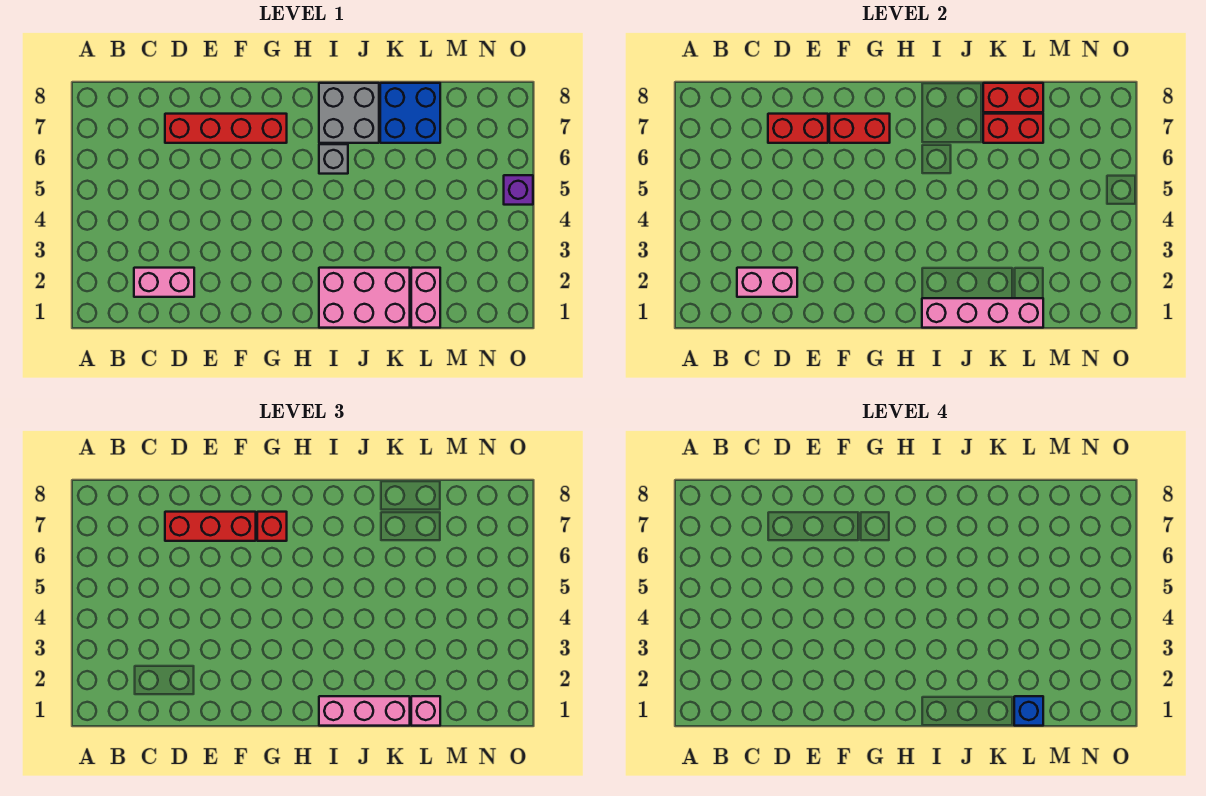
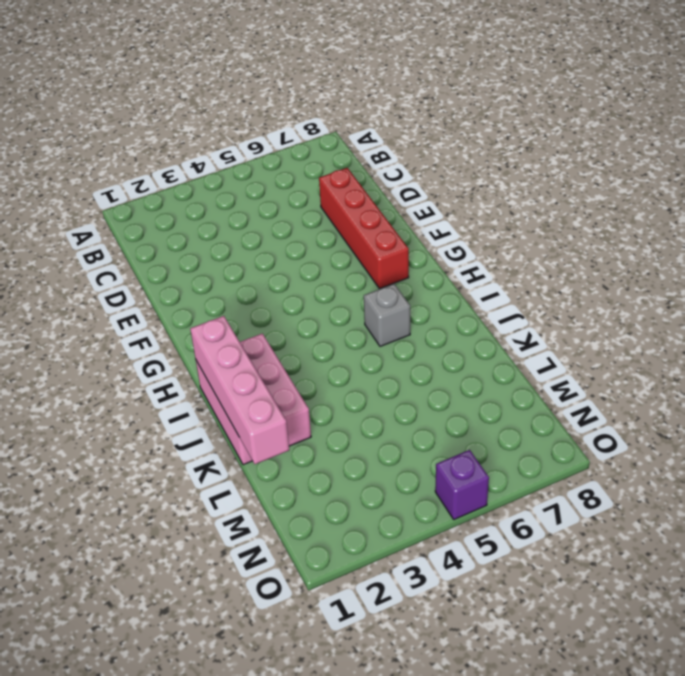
none -> pink 1x2 brick [134,268,194,297]
none -> grey 2x2 brick [319,83,379,143]
none -> blue 2x2 brick [380,83,440,143]

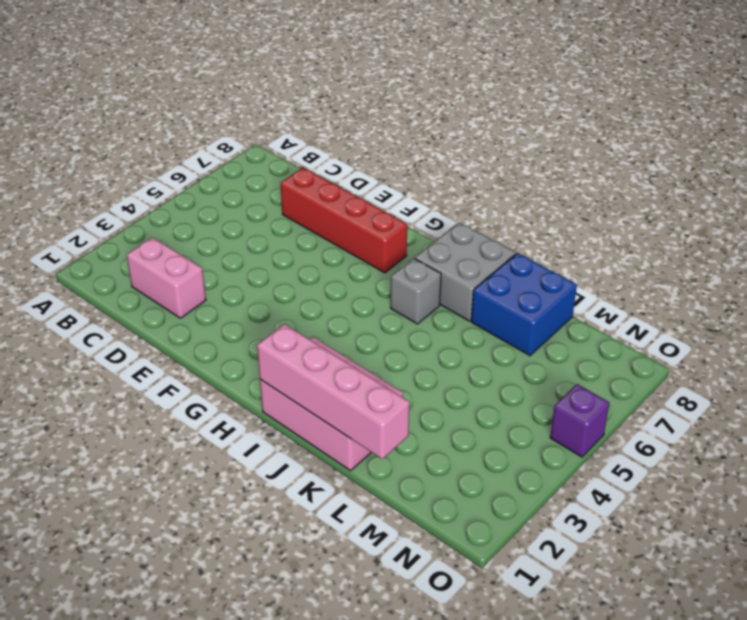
none -> pink 1x2 brick [411,268,440,328]
none -> pink 1x2 brick [737,268,797,297]
none -> red 1x2 brick [768,114,828,143]

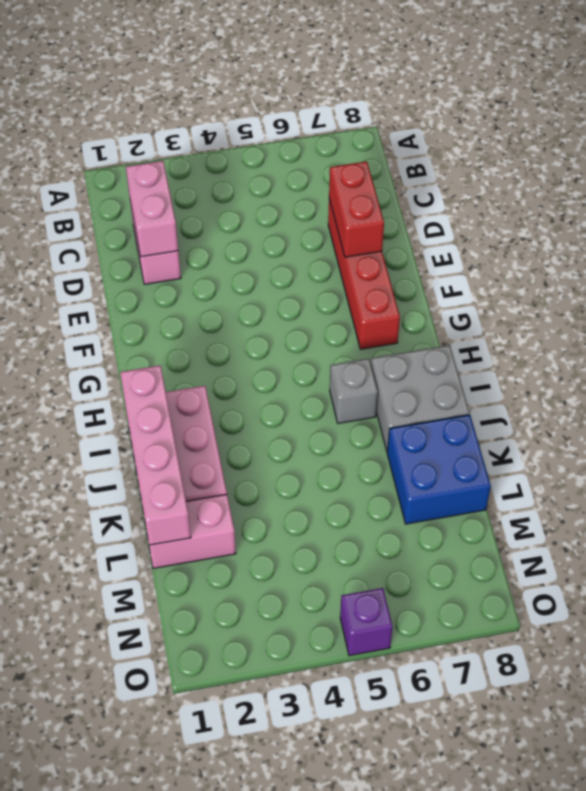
none -> red 1x2 brick [829,114,890,143]
none -> red 1x2 brick [983,114,1043,143]
none -> red 1x2 brick [983,83,1043,112]

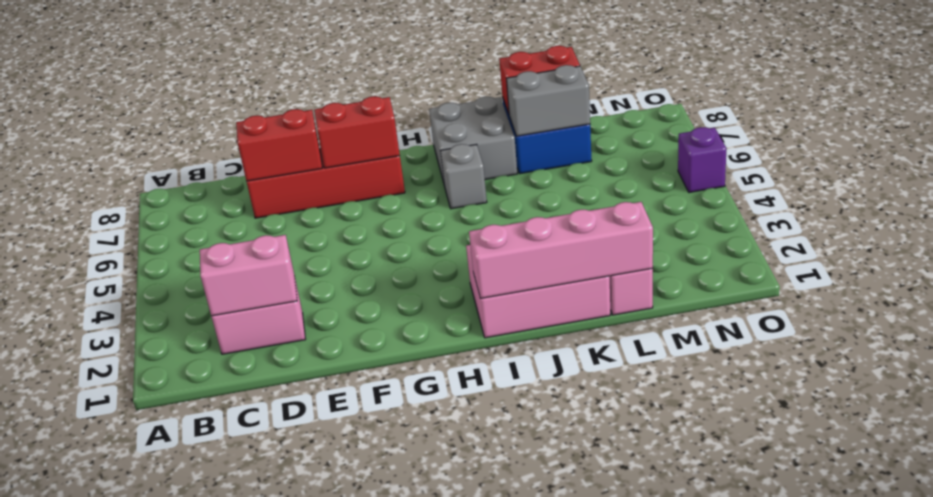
grey 1x2 brick [506,65,590,136] -> red 1x2 brick [983,114,1043,143]
none -> red 1x3 brick [165,512,256,541]
none -> red 1x1 brick [257,512,287,541]
none -> pink 1x3 brick [319,696,410,726]

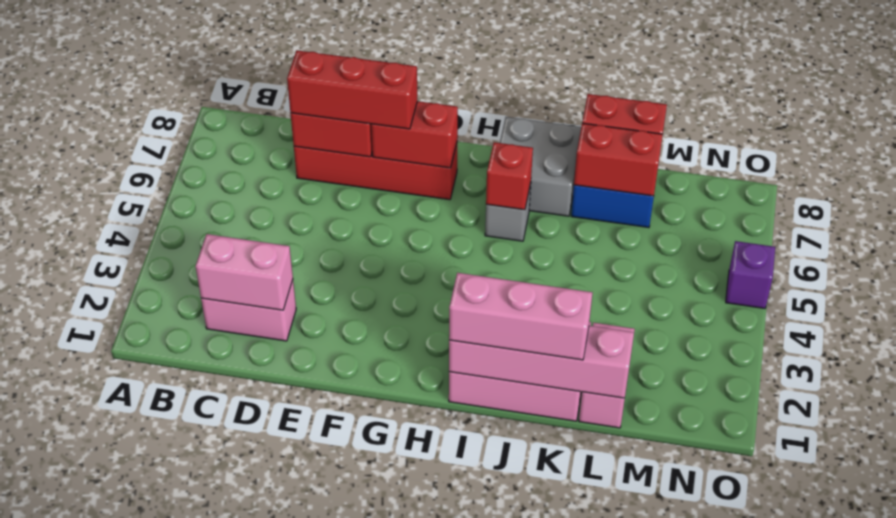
red 1x1 brick [486,142,533,210] -> red 1x1 brick moved to [257,512,287,541]
none -> pink 1x1 brick [411,696,440,726]
none -> blue 1x1 brick [1014,696,1043,726]

